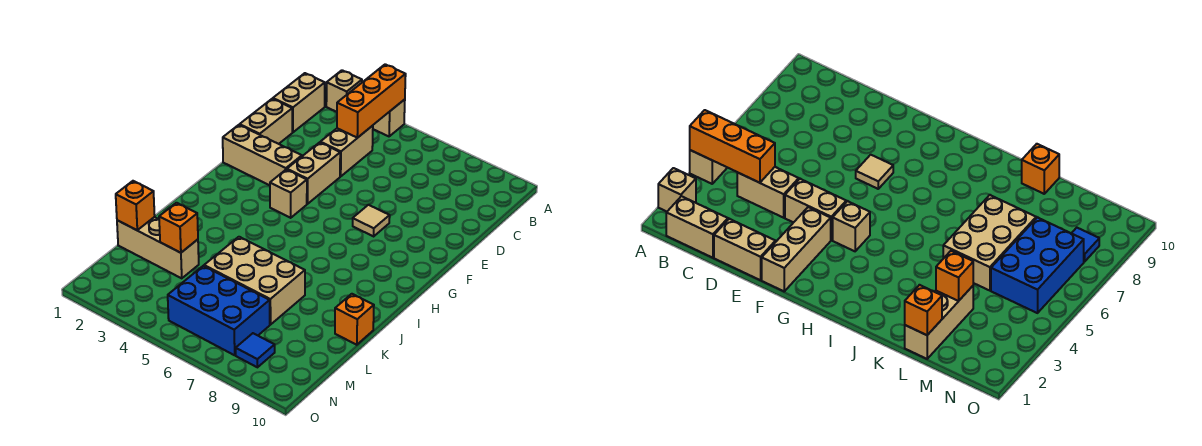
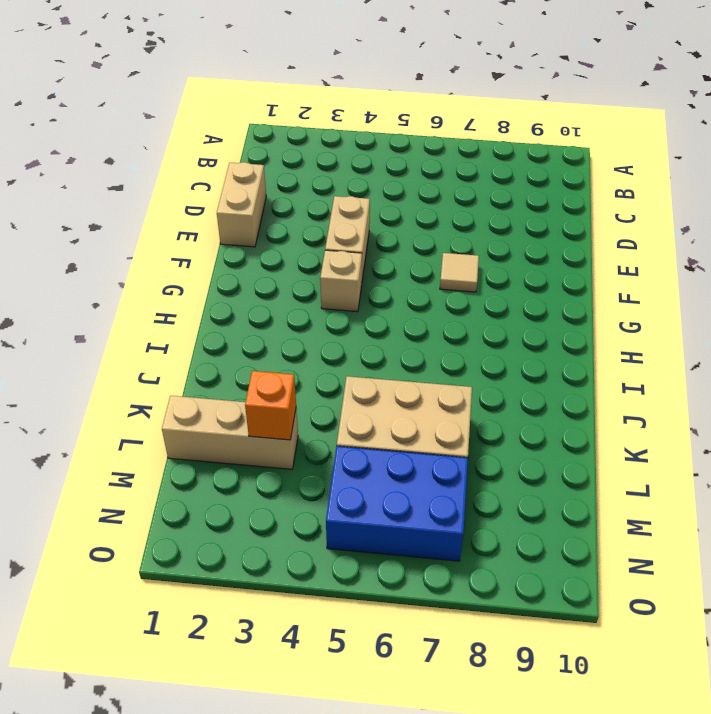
none -> tan 1x1 brick [326,70,362,112]
none -> tan 1x1 brick [373,99,405,136]
none -> tan 1x2 brick [273,73,325,132]

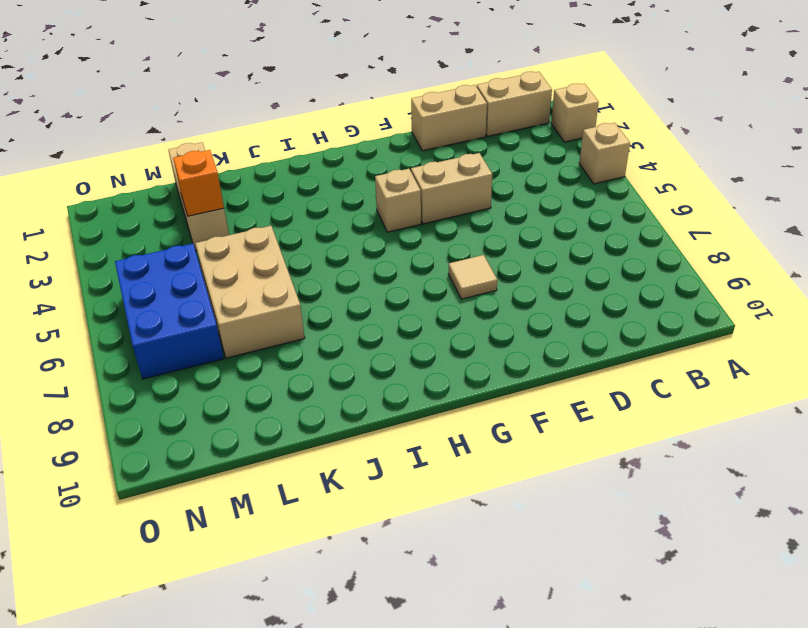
none -> tan 1x2 brick [320,126,373,176]
none -> tan 1x3 brick [223,125,302,185]
none -> orange 1x1 brick [335,294,374,345]

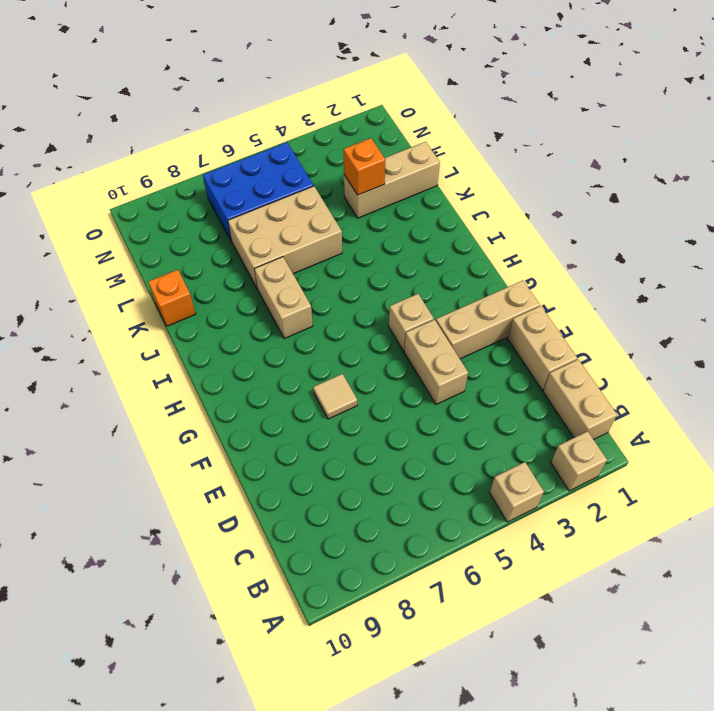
tan 1x2 brick [254,257,313,338] -> tan 1x2 brick moved to [320,126,373,176]
none -> blue 1x1 tile [236,333,275,367]
none -> orange 1x3 brick [337,64,406,138]
none -> orange 1x1 brick [116,181,155,230]

